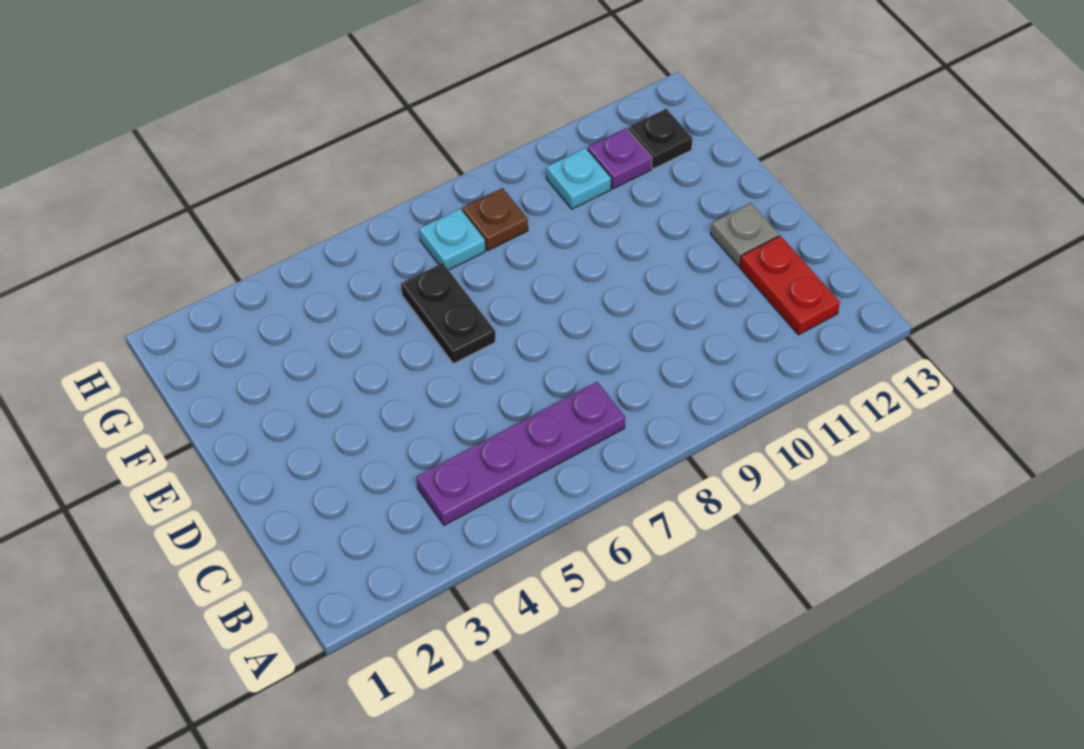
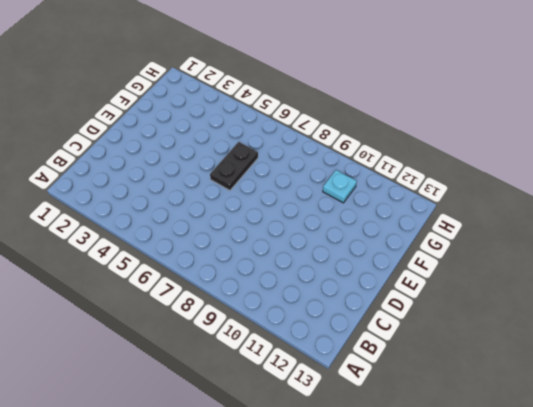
none -> purple 1x4 plate [416,382,625,525]
none -> red 1x2 plate [740,236,840,335]

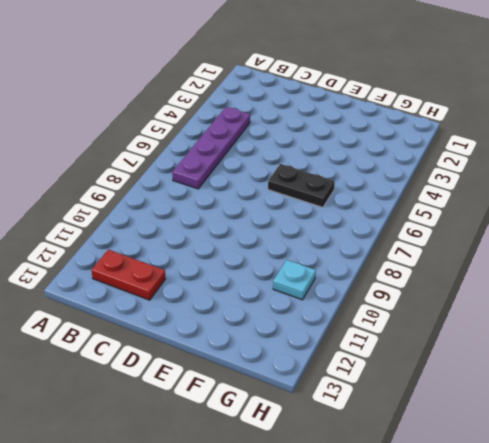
none -> grey 1x1 plate [711,203,779,266]
none -> cyan 1x1 plate [419,209,485,270]

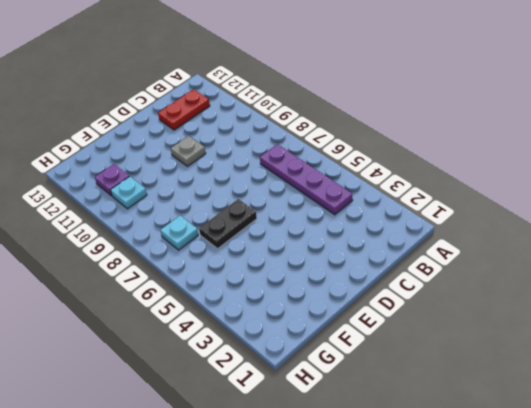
grey 1x1 plate [171,136,206,166] -> grey 1x1 plate moved to [711,203,779,266]
none -> brown 1x1 plate [462,188,528,251]
none -> black 1x1 plate [628,109,692,169]

